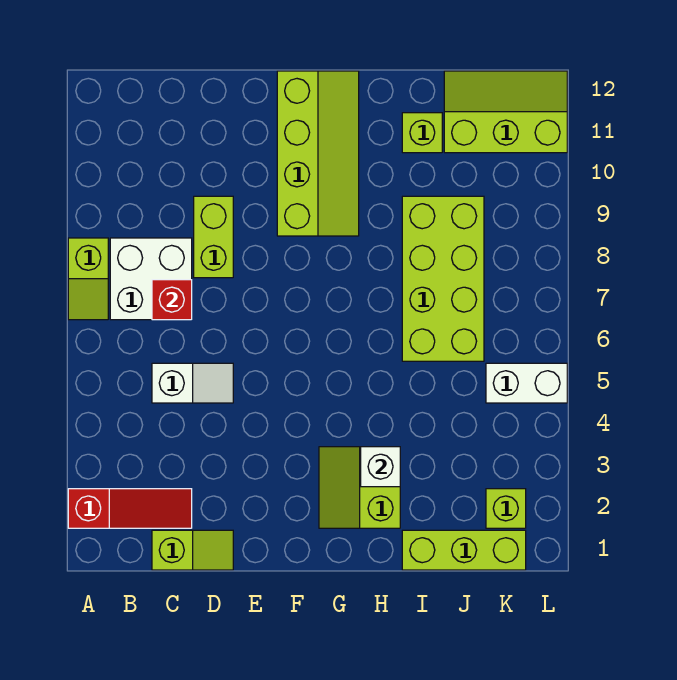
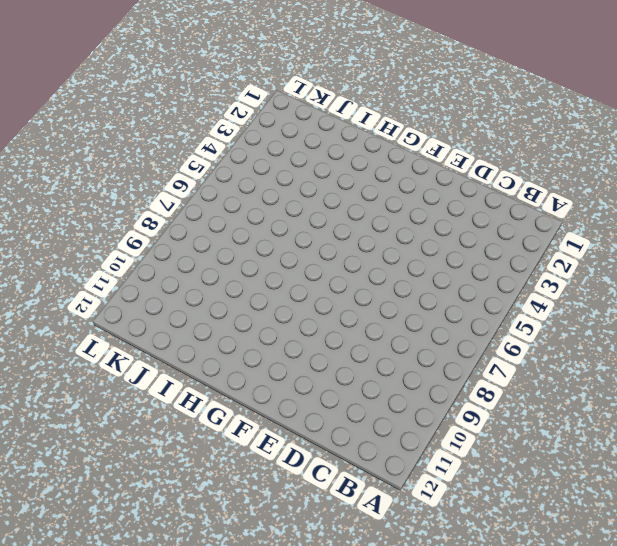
none -> red 1x3 slope [68,489,192,528]
none -> lime 1x2 slope [68,238,108,320]
none -> white 2x2 brick [110,238,192,320]

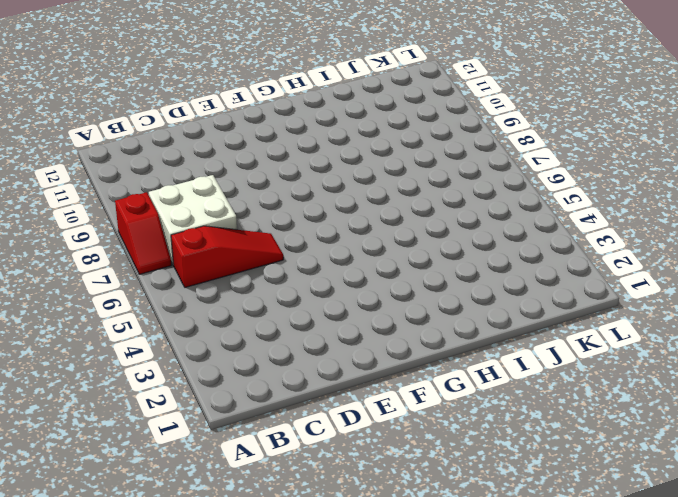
red 1x2 slope [115,192,171,274] -> lime 1x2 slope [68,238,108,320]
red 1x3 slope [171,226,283,287] -> red 1x3 slope moved to [68,489,192,528]
none -> lime 1x2 slope [152,530,233,570]
none -> white 1x2 slope [152,363,233,403]
none -> lime 1x2 brick [194,196,233,278]

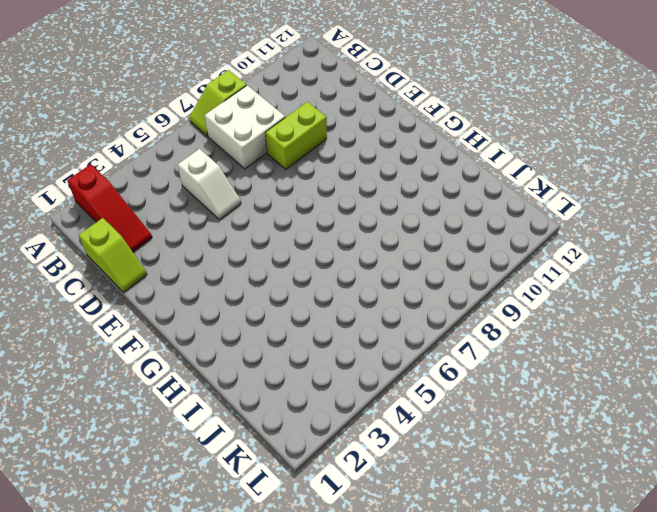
none -> lime 2x4 slope [277,71,359,236]
none -> lime 2x2 slope [319,447,400,528]
none -> lime 1x3 brick [402,530,526,570]

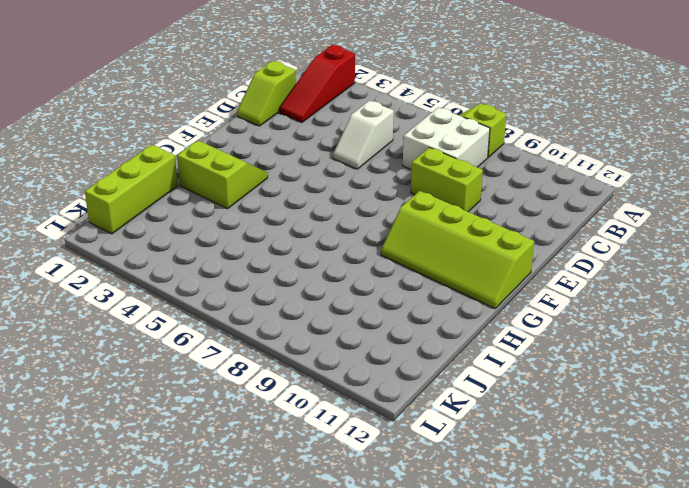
none -> lime 2x4 brick [402,196,484,361]
none -> lime 1x1 brick [402,113,442,153]
none -> lime 2x3 slope [444,71,567,153]

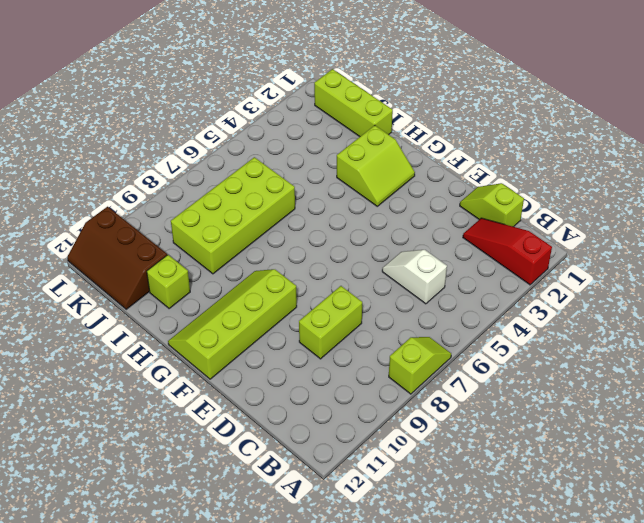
brown 2x3 slope [67,207,167,309] -> lime 2x3 slope [444,71,567,153]
none -> white 2x2 brick [110,238,192,320]
none -> lime 1x1 brick [486,489,526,528]
none -> white 1x2 brick [486,363,567,403]

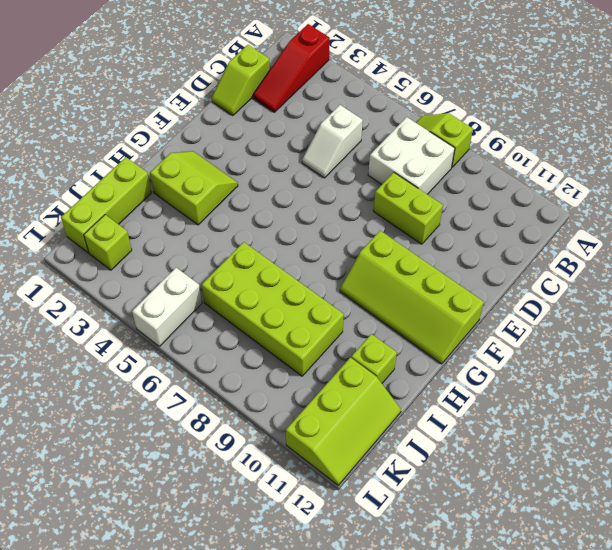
none -> red 1x1 brick [152,280,192,320]
none -> white 1x1 brick [361,447,400,487]

